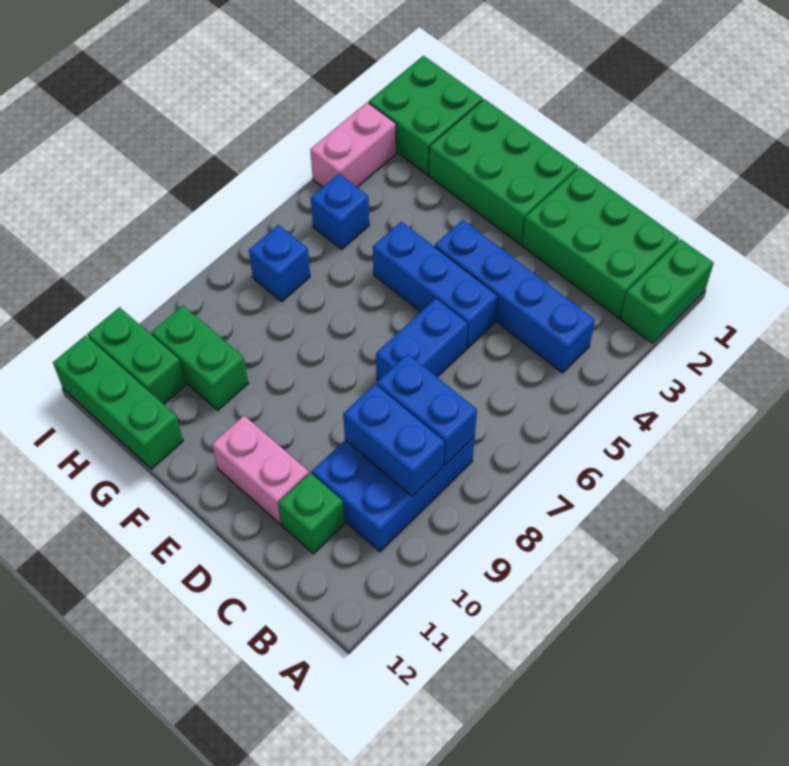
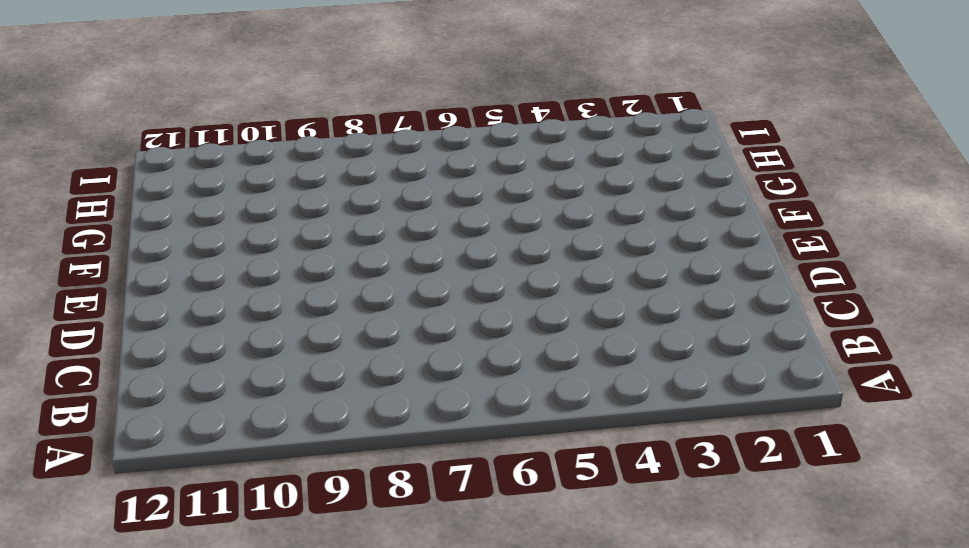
none -> green 1x2 brick [620,239,714,343]
none -> green 2x3 brick [522,167,679,318]
none -> blue 1x4 brick [435,220,595,373]

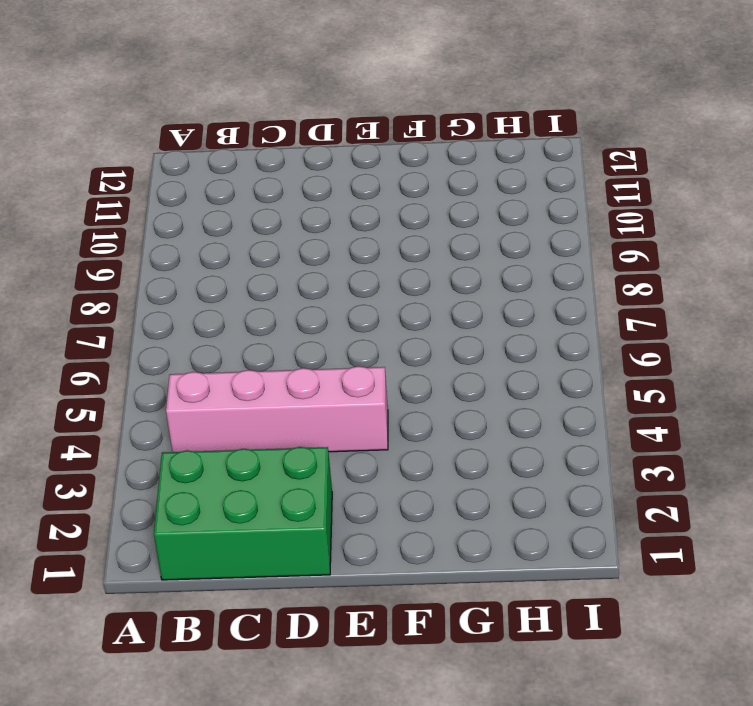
pink 1x4 brick [166,366,388,452] -> blue 1x4 brick [435,220,595,373]
none -> green 1x2 brick [620,239,714,343]
none -> blue 2x3 brick [312,437,475,552]
none -> green 1x1 brick [278,473,345,554]

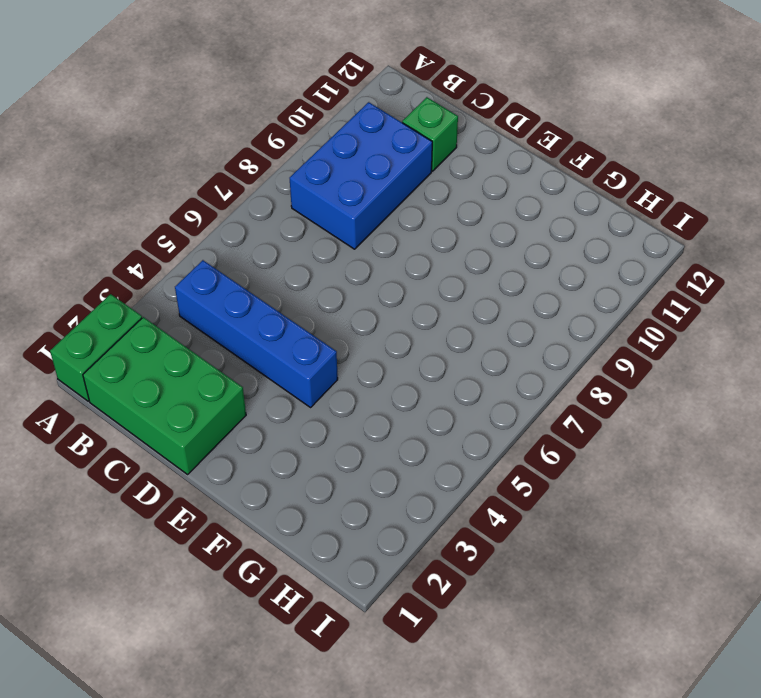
none -> blue 1x3 brick [373,221,497,349]
none -> blue 1x2 brick [376,299,468,381]
none -> pink 1x2 brick [212,416,309,524]

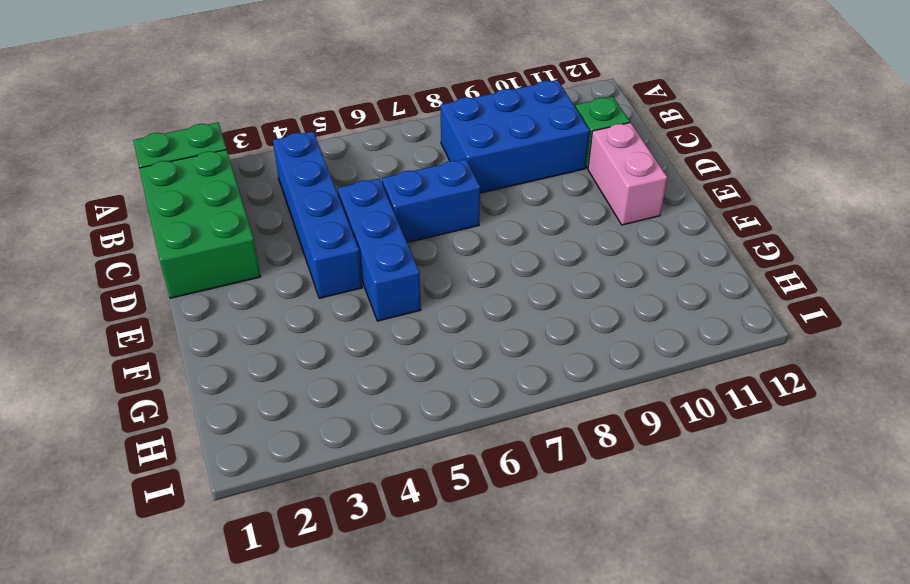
none -> green 2x3 brick [429,99,578,244]
none -> green 1x2 brick [152,306,248,410]
none -> green 1x3 brick [53,335,183,469]

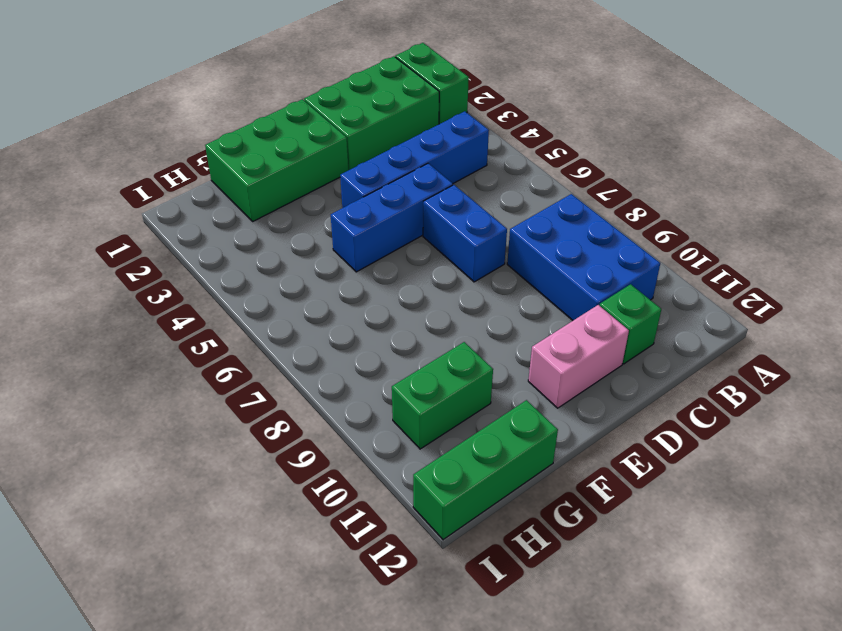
none -> green 2x2 brick [369,56,483,175]
none -> blue 1x1 brick [311,174,369,249]
none -> blue 1x1 brick [249,225,310,301]

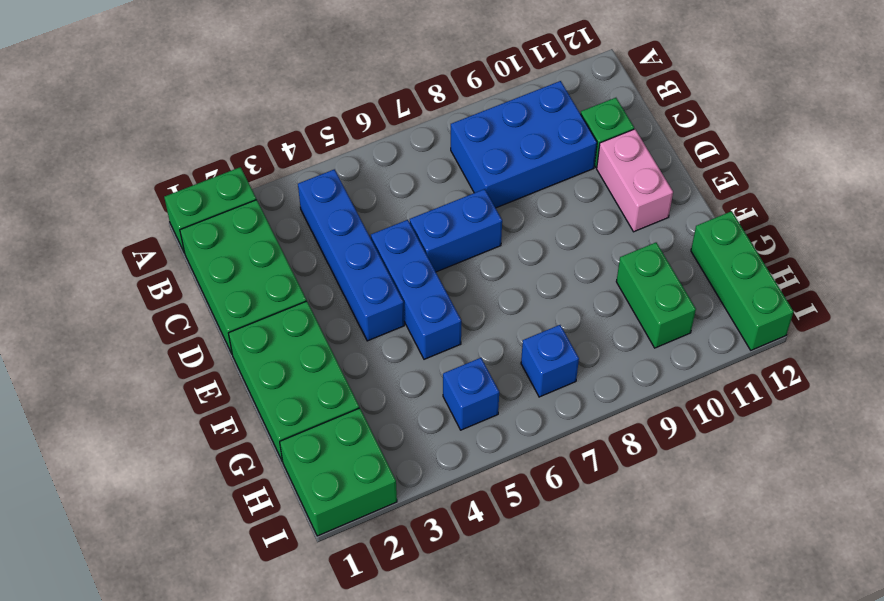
none -> green 1x2 brick [87,307,185,404]
none -> pink 1x2 brick [310,102,396,187]
none -> blue 1x2 brick [377,354,477,465]

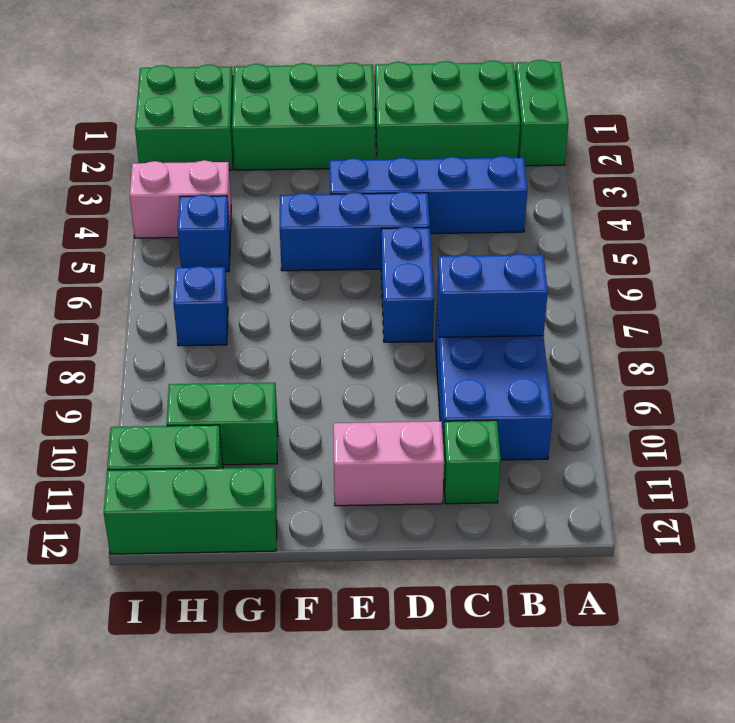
pink 1x2 brick [130,160,231,238] -> pink 1x2 brick turned to [310,102,396,187]
none -> blue 1x2 brick [343,384,444,497]

